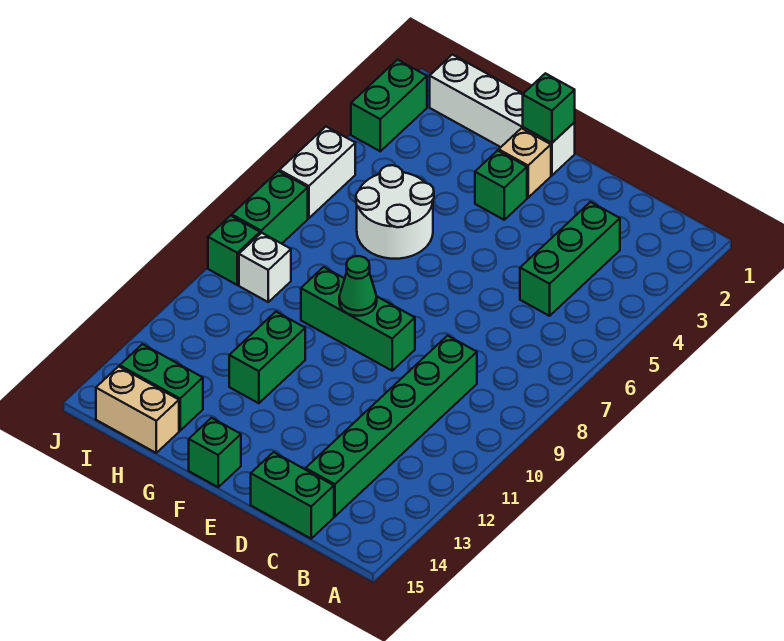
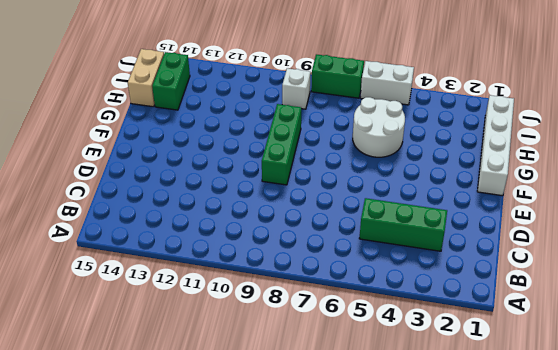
none -> green 1x6 brick [306,336,477,516]
none -> green 1x2 brick [251,452,334,539]
none -> tan 1x1 brick [499,128,551,198]

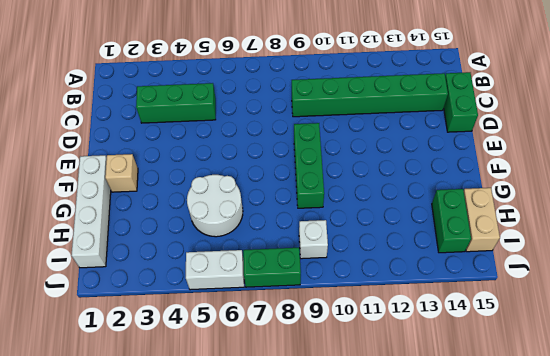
none -> green 1x1 brick [475,151,527,220]
none -> green 1x1 brick [189,418,241,487]
none -> green 1x2 brick [229,312,305,403]

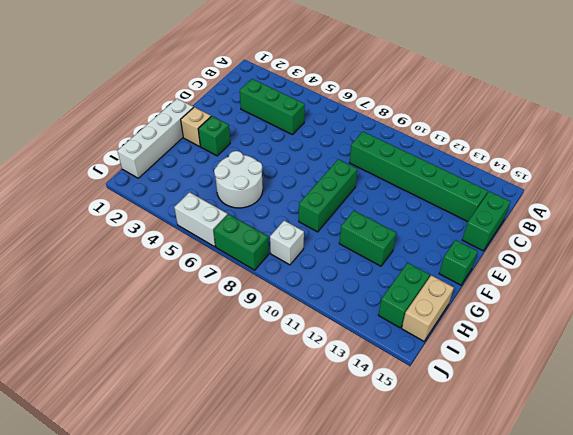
none -> green 1x2 brick [351,60,427,151]
none -> green 1x1 brick [208,216,260,285]
none -> green 1x1 brick [523,73,575,143]

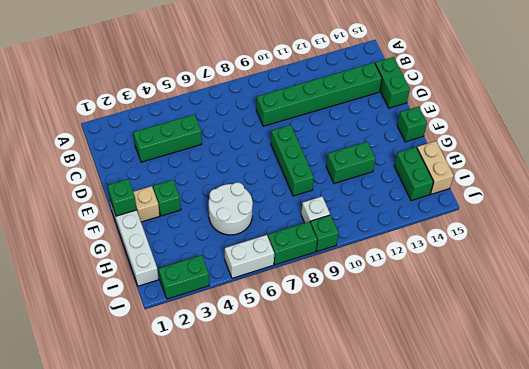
none -> green 1x1 cone [339,256,377,316]

